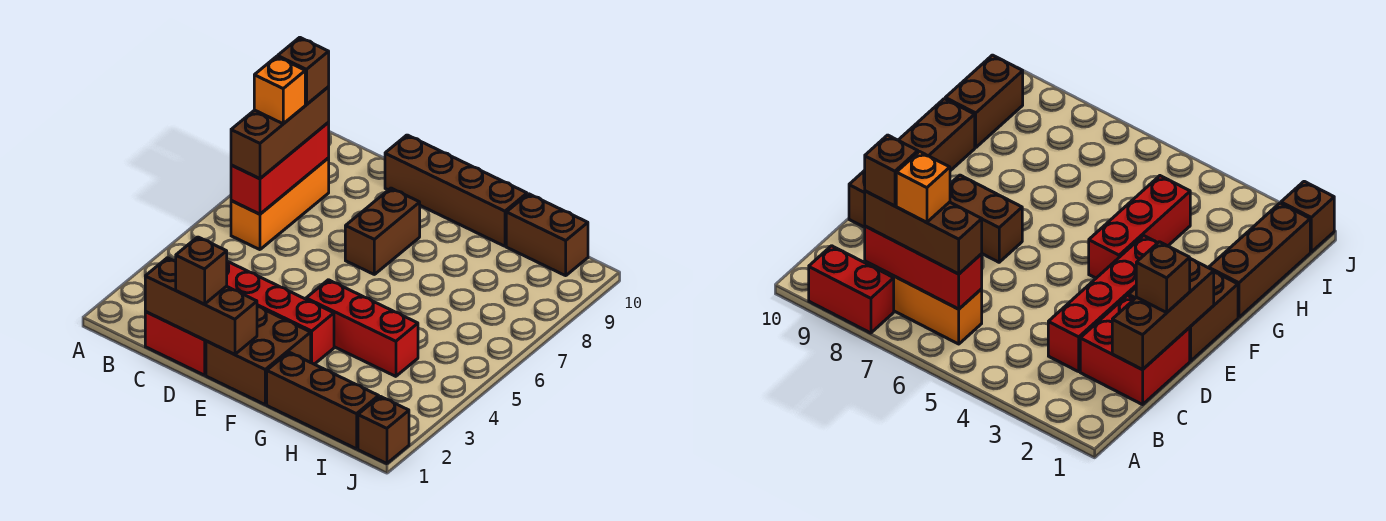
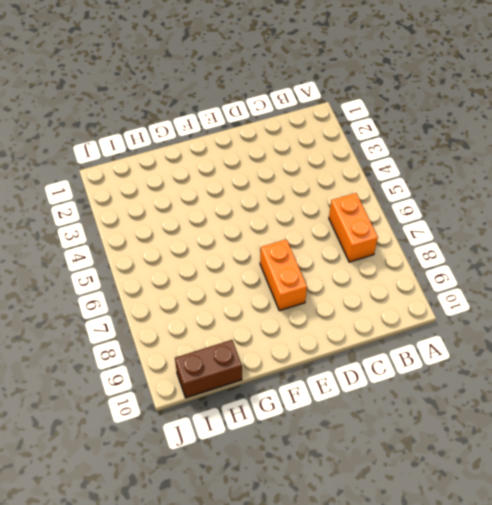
orange 1x2 brick [329,193,378,262] -> orange 1x3 brick [231,158,329,250]
orange 1x2 brick [260,239,307,311] -> brown 1x2 brick [345,188,420,274]
none -> red 1x2 brick [809,246,894,333]
none -> red 2x2 brick [145,312,206,375]
none -> red 1x4 brick [227,262,334,364]

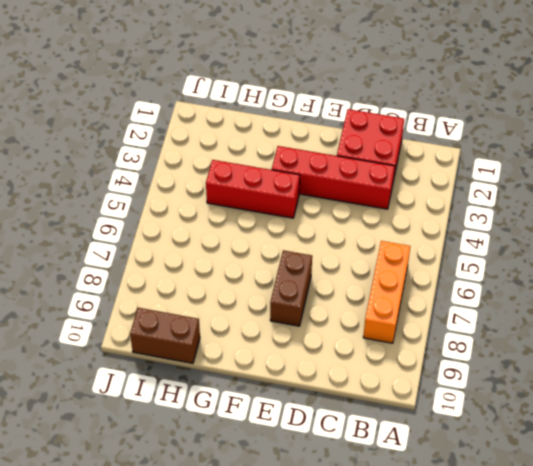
none -> red 1x2 brick [809,246,894,333]
none -> brown 1x4 brick [385,135,527,246]
none -> brown 2x2 brick [206,306,311,404]

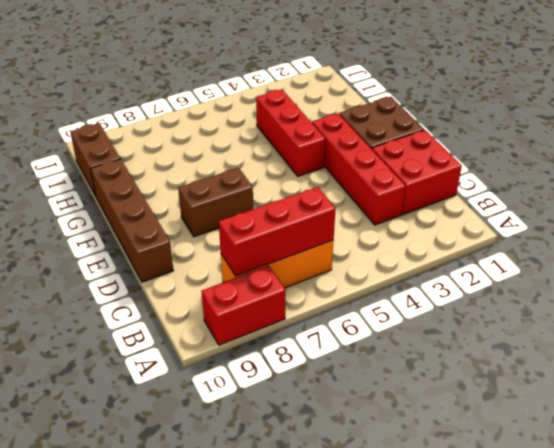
none -> brown 1x3 brick [267,352,379,449]
none -> brown 1x1 brick [358,396,409,464]
none -> brown 1x3 brick [145,258,257,355]

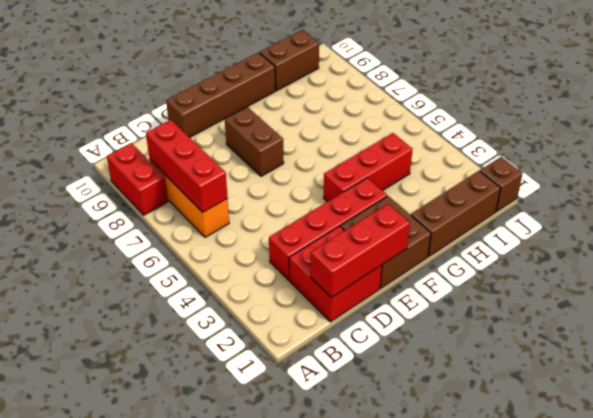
red 1x3 brick [311,204,410,298] -> brown 1x3 brick [145,258,257,355]
none -> brown 1x3 brick [231,87,329,178]
none -> brown 1x1 brick [176,237,227,304]
none -> orange 1x1 brick [254,57,305,124]

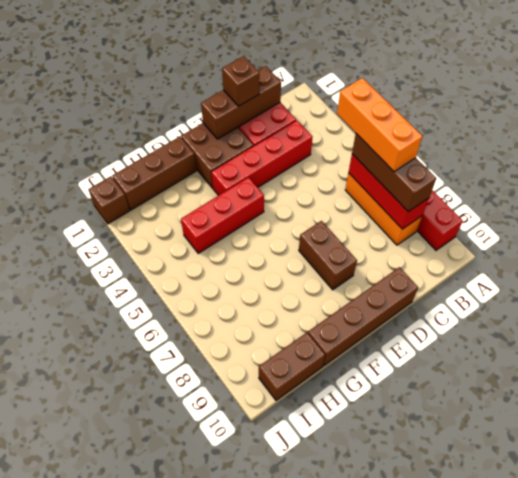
orange 1x3 brick [337,78,422,172] -> orange 1x1 brick [254,57,305,124]
none -> brown 1x1 brick [278,37,329,105]

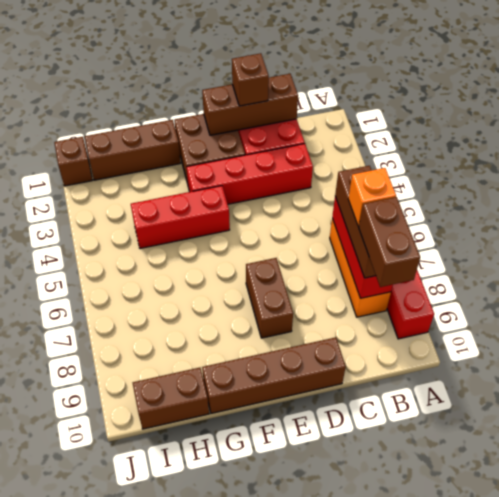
brown 1x2 brick [359,197,420,287] -> brown 1x1 brick [278,37,329,105]

